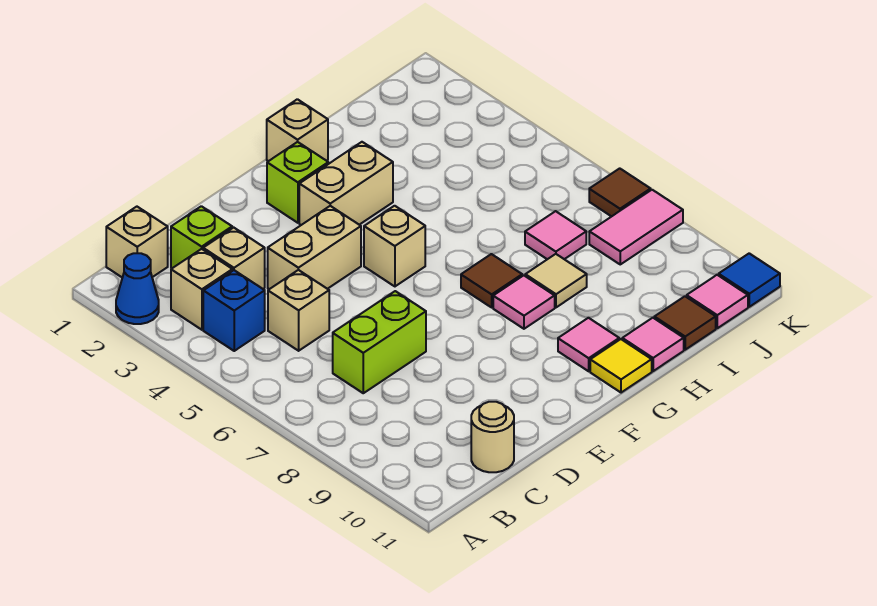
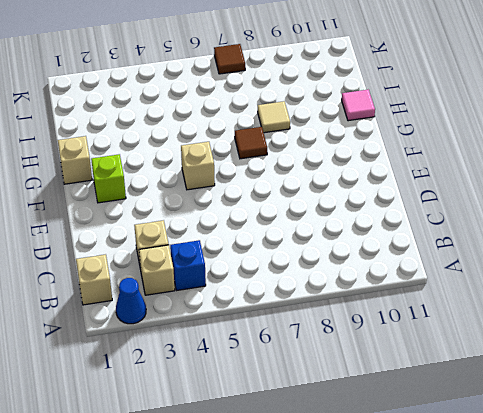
none -> lime 1x1 brick [171,206,232,268]
none -> tan 1x1 brick [268,270,329,351]
none -> lime 1x2 brick [333,291,426,393]

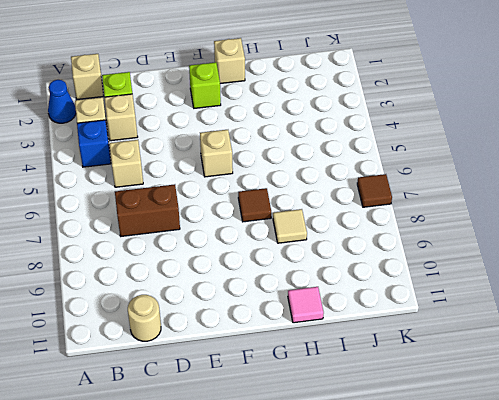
brown 1x2 brick [115,184,180,236] -> lime 1x2 brick [333,291,426,393]
none -> tan 1x2 brick [268,206,361,289]
none -> tan 1x2 brick [299,142,393,225]
none -> pink 1x1 tile [493,275,555,329]

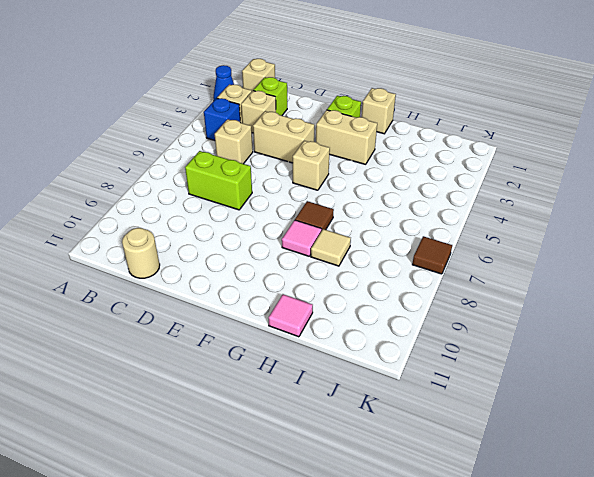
none -> pink 1x1 tile [558,318,619,371]
none -> yellow 1x1 tile [590,339,652,393]
none -> pink 1x1 tile [525,211,586,259]

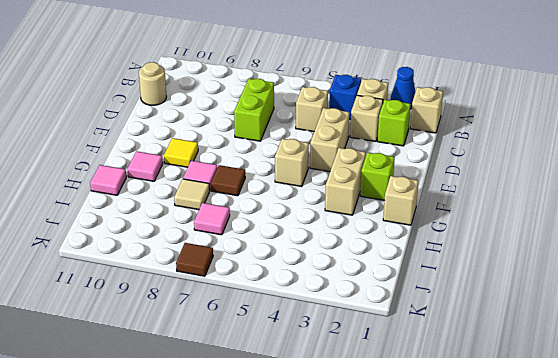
yellow 1x1 tile [164,138,198,167] -> yellow 1x1 tile moved to [590,339,652,393]
none -> brown 1x1 tile [654,296,716,350]
none -> pink 1x2 tile [589,190,683,264]
none -> pink 1x1 tile [687,275,748,328]

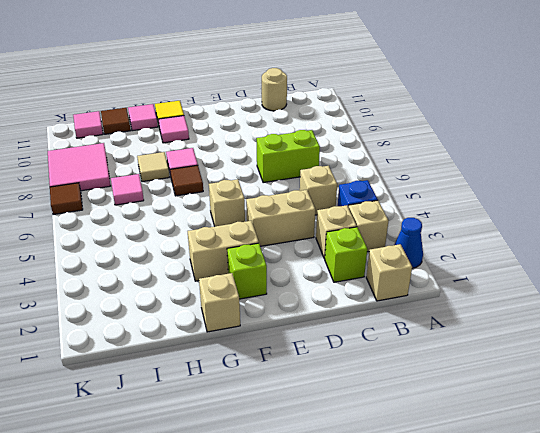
pink 2x2 tile [48,143,111,191] -> pink 1x2 tile [589,190,683,264]
none -> blue 1x1 tile [719,253,780,307]

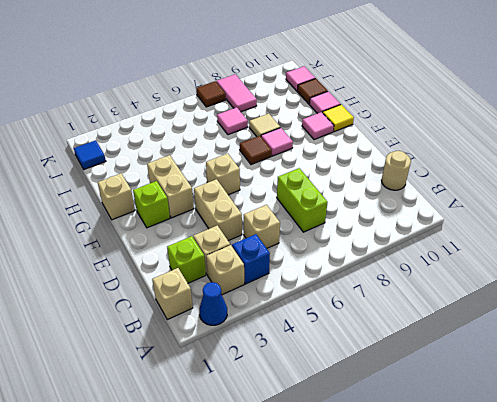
blue 1x1 tile [74,140,106,169] -> blue 1x1 tile moved to [719,253,780,307]

